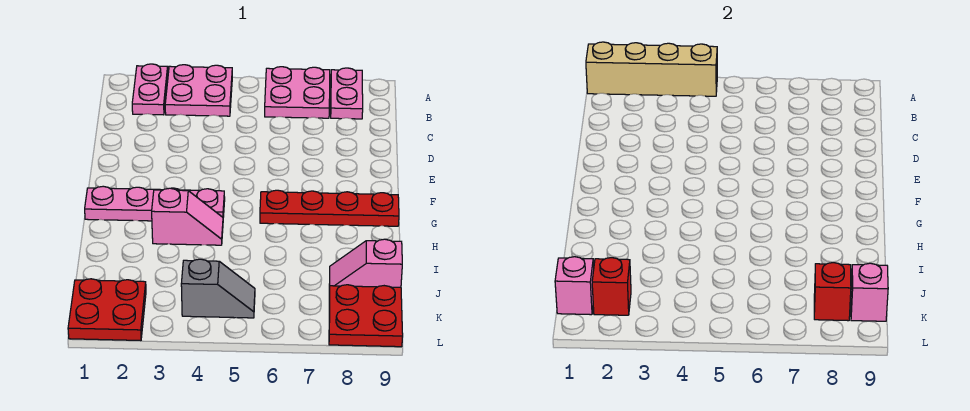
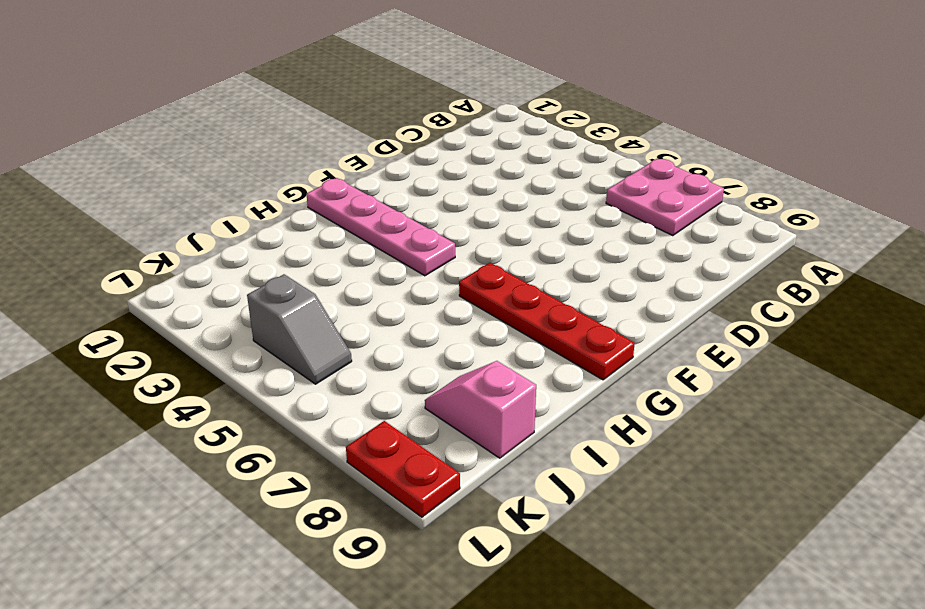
red 1x2 plate [346,421,460,517] -> red 2x2 plate [329,285,403,347]
none -> pink 1x2 plate [132,64,168,115]
none -> pink 2x2 plate [165,65,232,116]
none -> pink 1x2 plate [331,68,363,119]

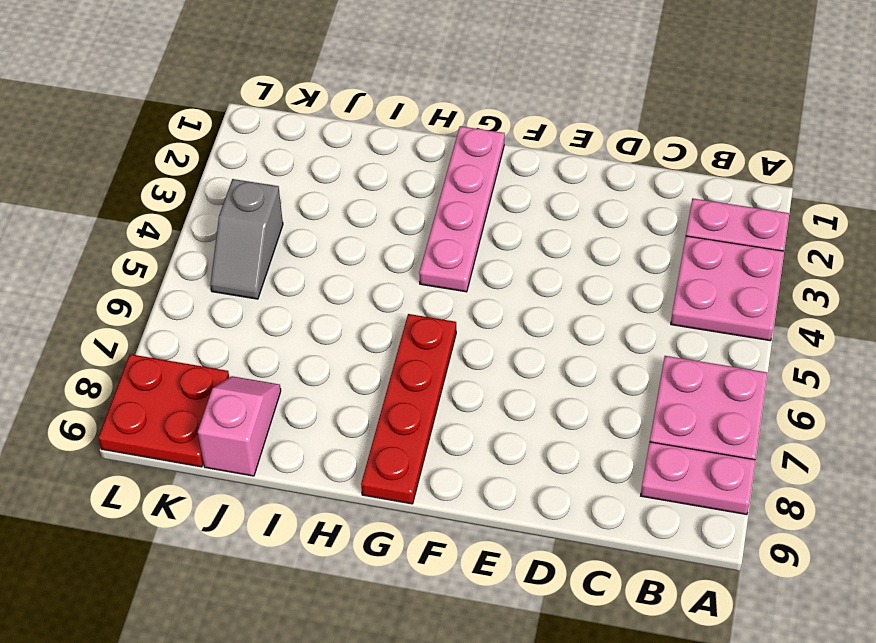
none -> pink 1x2 slope [152,188,223,245]
none -> red 2x2 plate [68,279,146,341]
none -> tan 1x4 brick [586,42,717,96]

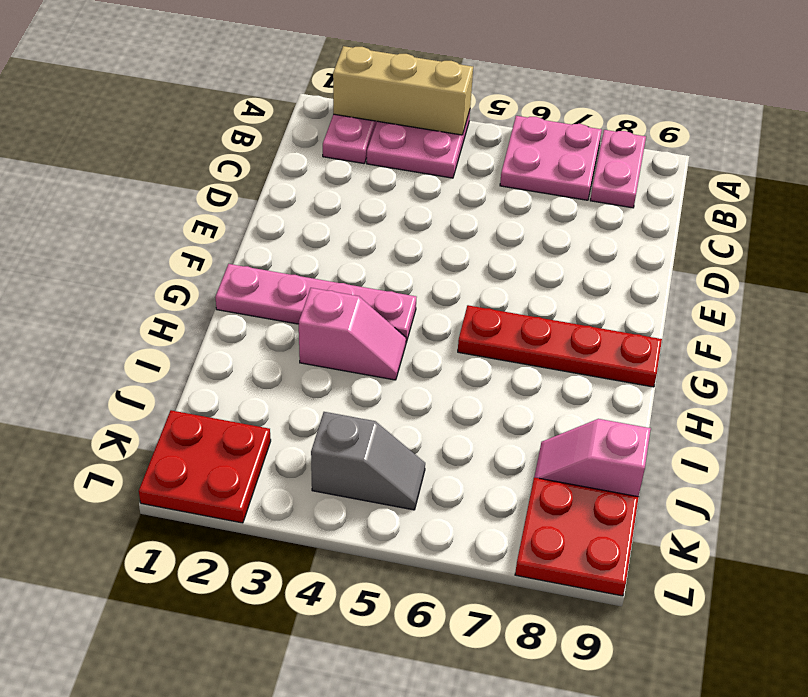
tan 1x3 brick [333,46,473,135] -> tan 1x4 brick [586,42,717,96]
none -> pink 1x1 brick [555,257,594,315]
none -> red 1x1 brick [592,258,631,315]
none -> red 1x1 brick [814,263,851,321]

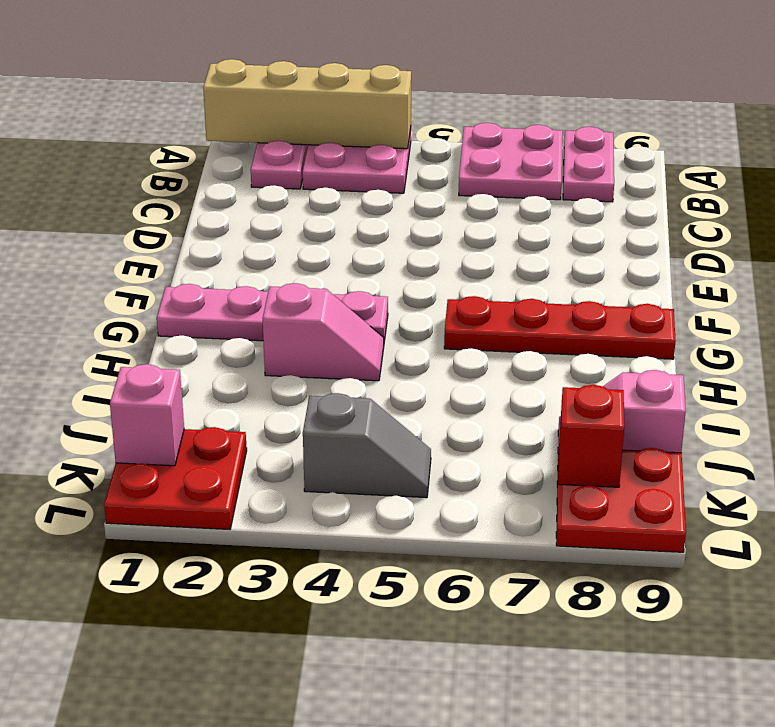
none -> red 1x1 brick [592,258,631,315]
none -> pink 1x1 brick [851,263,888,321]

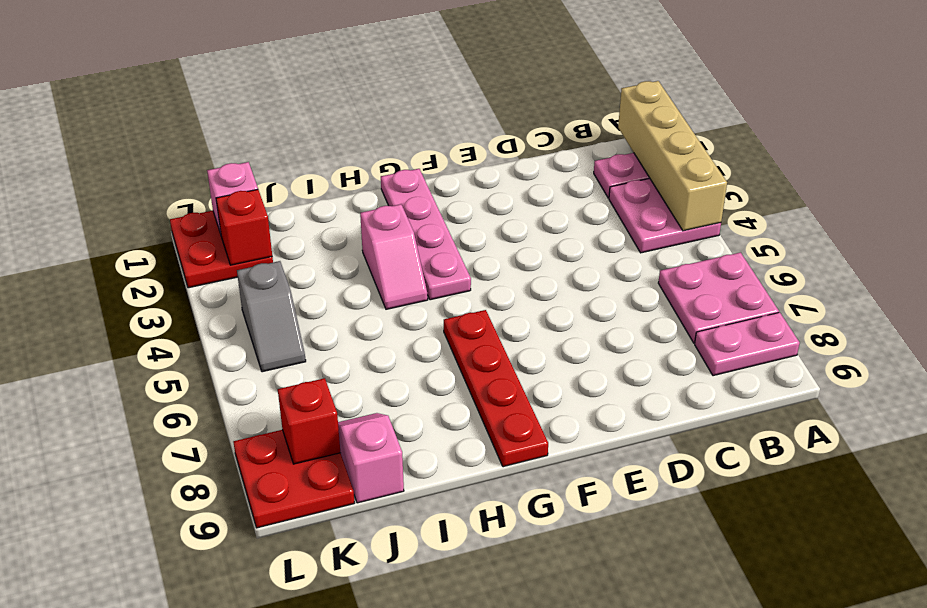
none -> pink 1x1 brick [851,263,888,321]

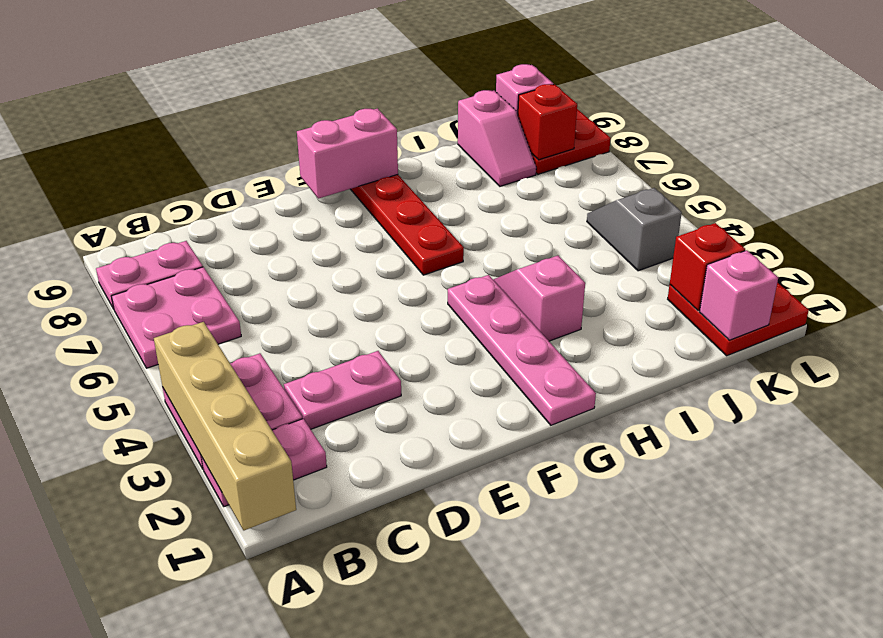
pink 1x2 plate [284,351,401,429] -> none
pink 1x2 brick [297,108,398,199] -> none

